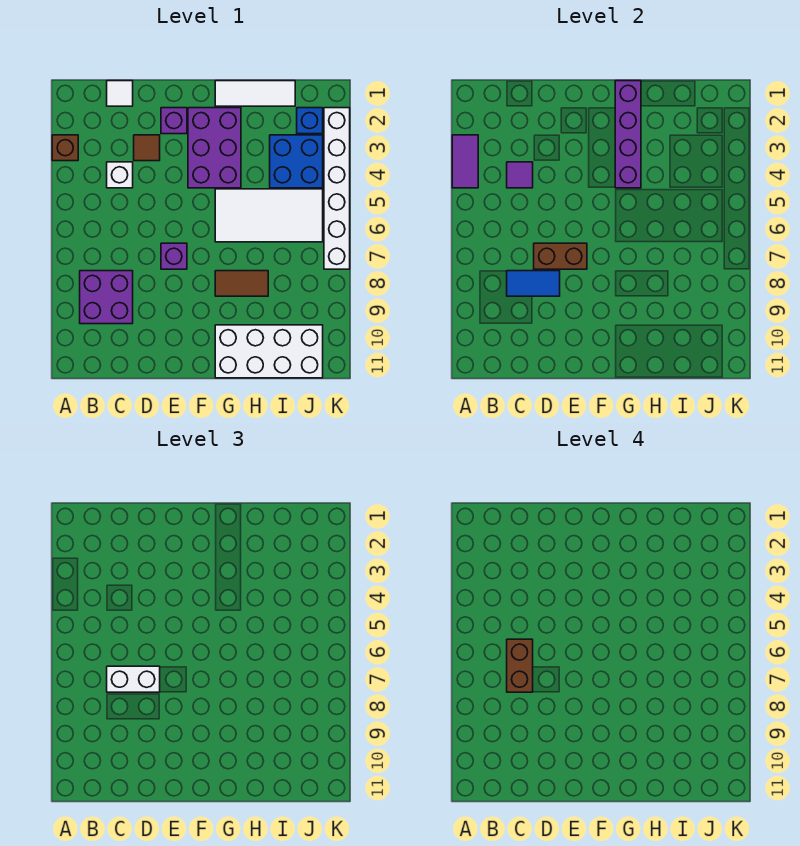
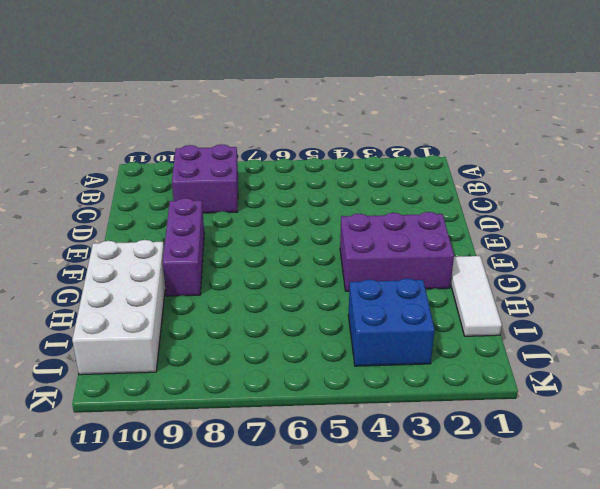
purple 1x3 brick [163,198,204,296] -> none
none -> brown 1x1 brick [52,135,78,161]
none -> white 1x1 tile [107,81,133,106]
none -> white 1x1 brick [107,162,133,188]

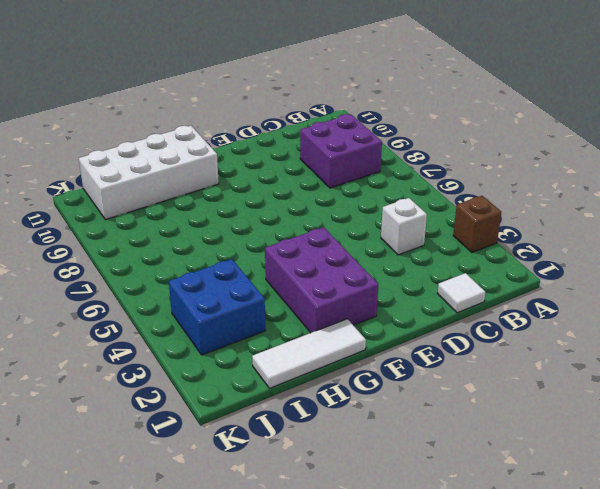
none -> brown 1x1 tile [134,135,160,161]
none -> purple 1x1 brick [161,108,187,134]
none -> purple 1x1 brick [161,243,187,269]

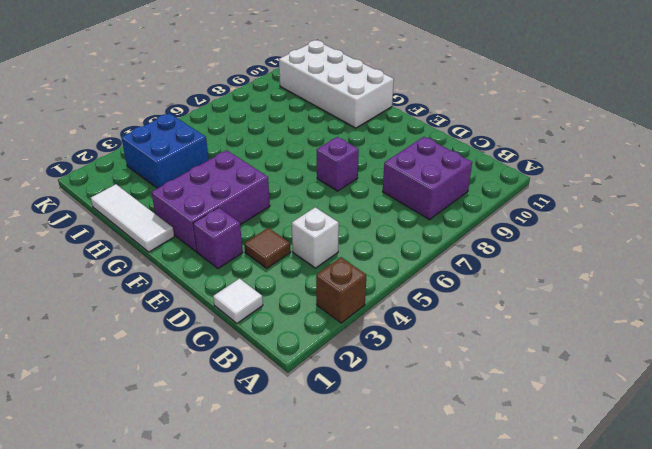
none -> white 2x4 tile [215,189,323,242]
none -> brown 1x2 tile [215,271,268,296]
none -> blue 1x1 brick [297,108,323,134]

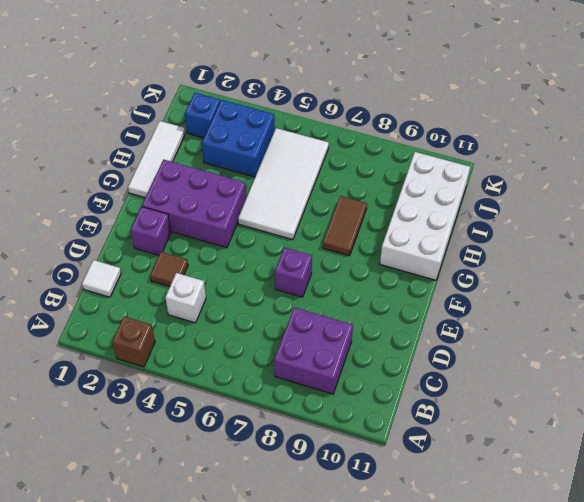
none -> white 1x6 brick [324,108,350,269]
none -> purple 1x2 tile [452,135,478,188]
none -> purple 1x1 tile [507,162,533,188]

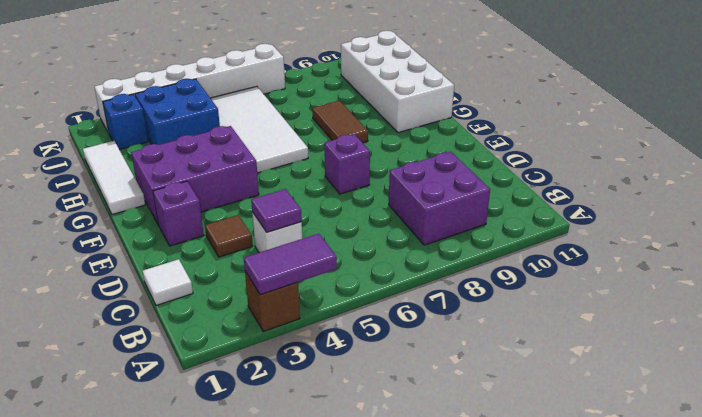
none -> blue 1x2 tile [507,271,560,296]
none -> brown 1x2 brick [534,243,587,269]
none -> purple 1x4 brick [615,81,641,188]

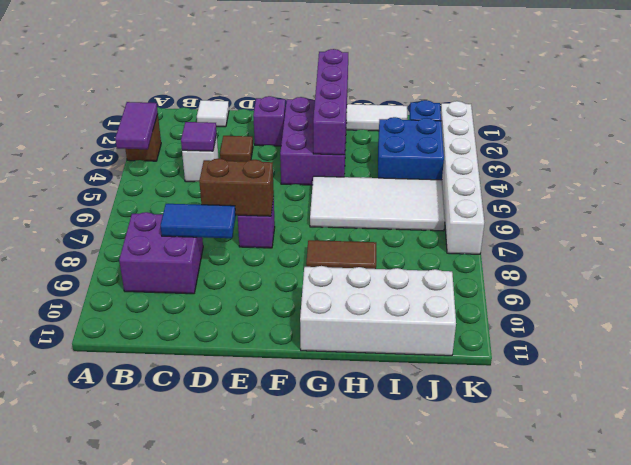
none -> white 1x2 brick [107,666,160,692]
none -> brown 1x2 brick [507,639,533,692]

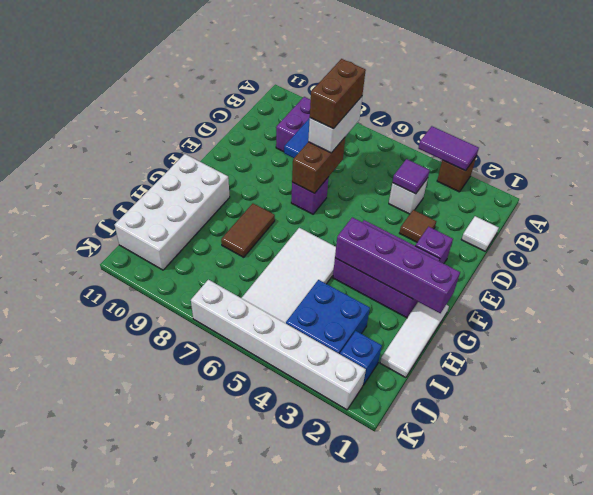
brown 1x2 brick [310,59,366,129] -> brown 1x2 brick turned to [507,639,533,692]

